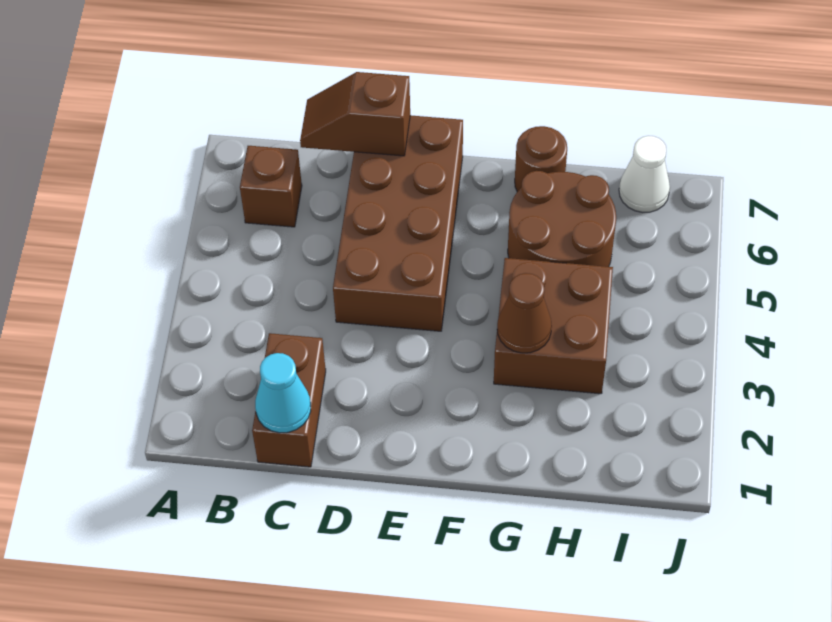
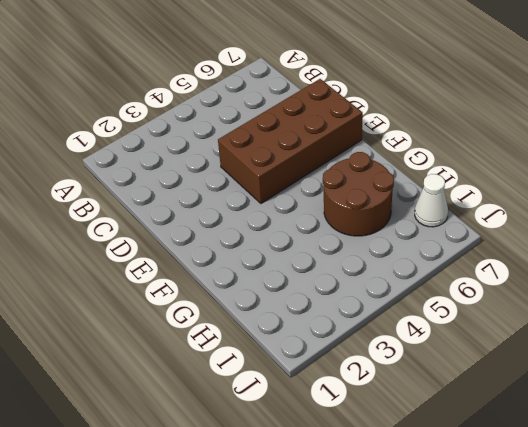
none -> brown 1x1 brick [240,146,302,227]
none -> brown 1x2 brick [252,333,326,467]

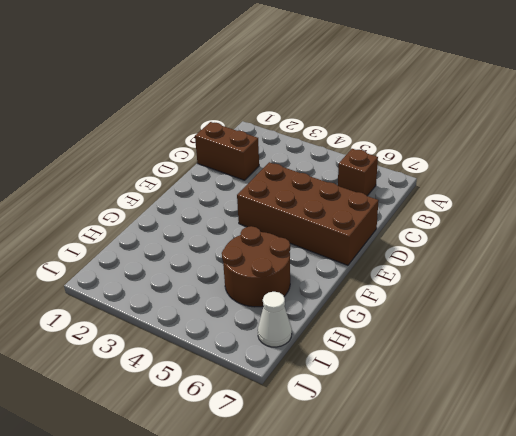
none -> brown 2x2 brick [494,258,613,394]
none -> brown 1x1 round brick [515,126,567,191]

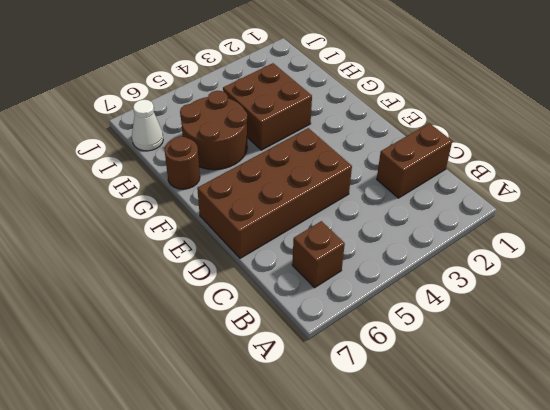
none -> cyan 1x1 cone [255,353,311,433]
none -> brown 1x2 slope [300,72,410,156]

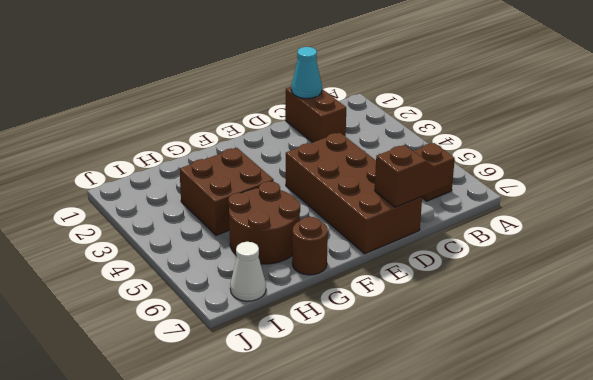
none -> brown 1x1 cone [497,273,552,353]

